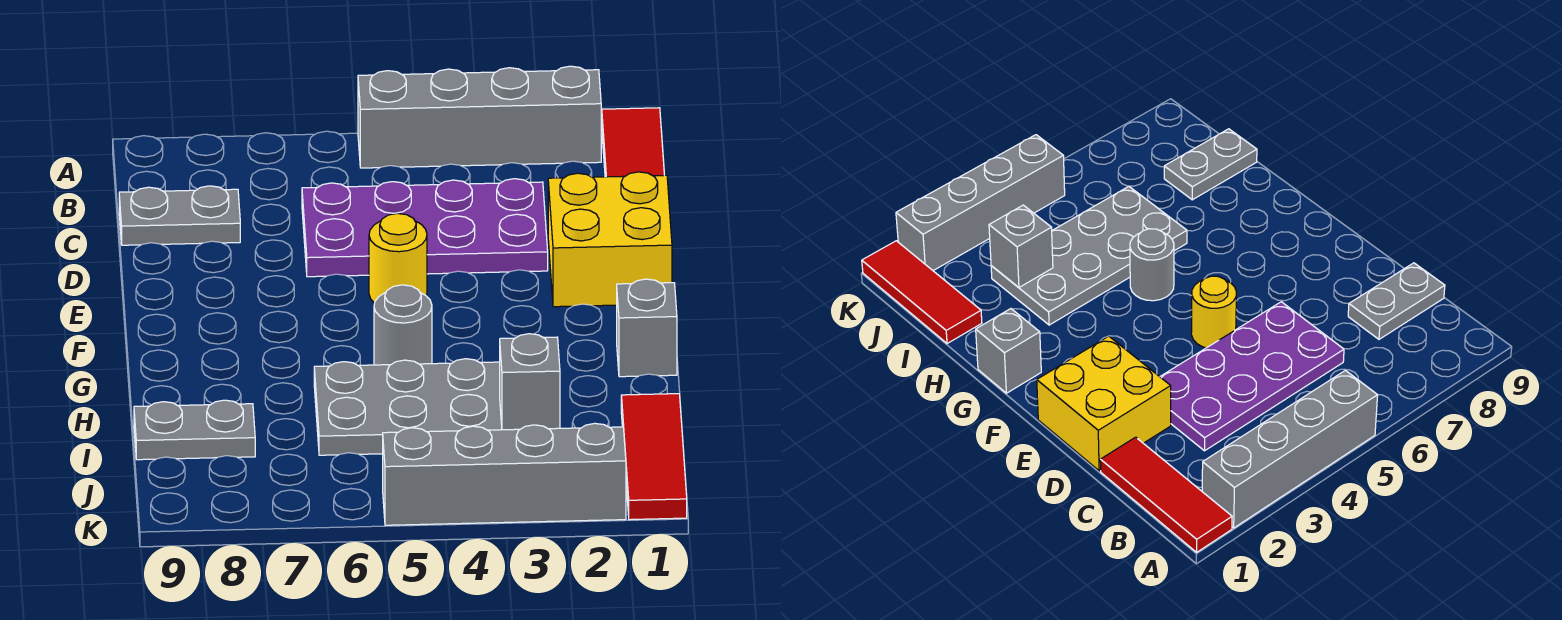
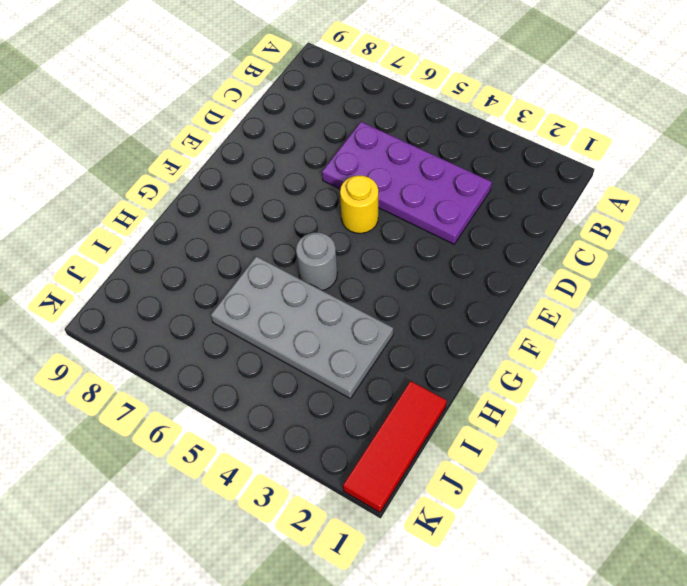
none -> red 1x3 tile [601,108,664,177]
none -> grey 1x4 brick [358,66,601,168]
none -> grey 1x2 plate [119,186,240,245]

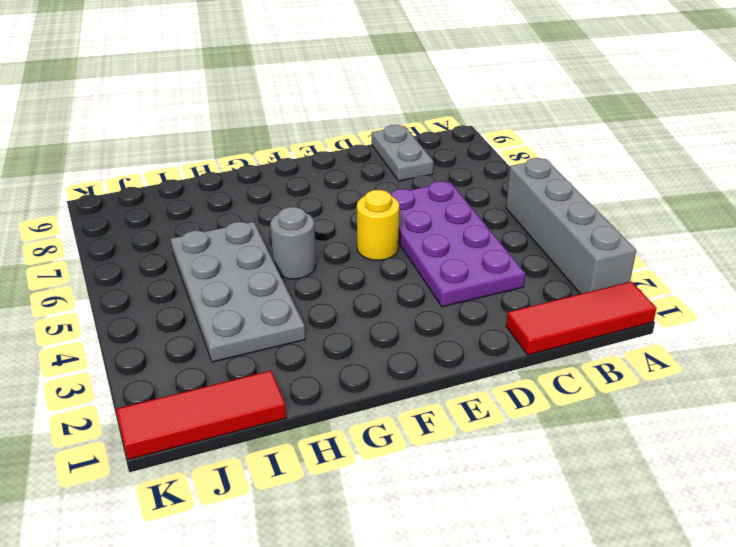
none -> yellow 2x2 brick [548,172,672,307]
none -> grey 1x1 brick [617,279,677,377]
none -> grey 1x2 plate [134,400,255,460]

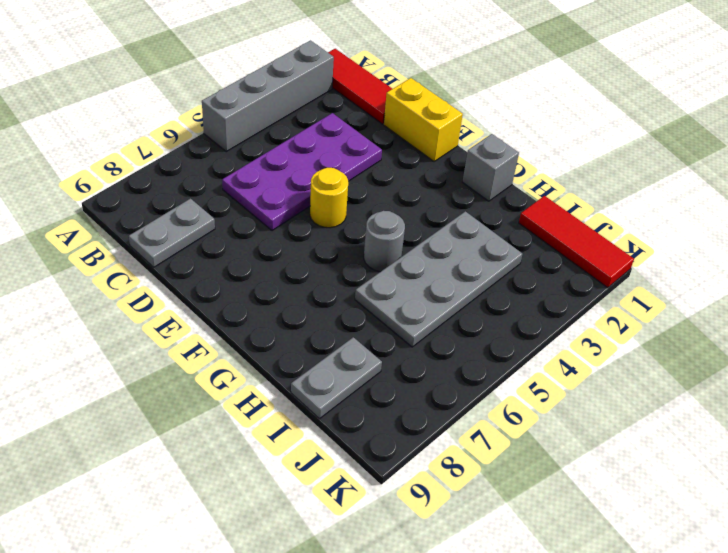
yellow 1x2 brick [384,78,463,161] -> yellow 2x2 brick [548,172,672,307]
none -> grey 1x4 brick [383,423,626,525]
none -> grey 1x1 brick [500,334,560,430]

